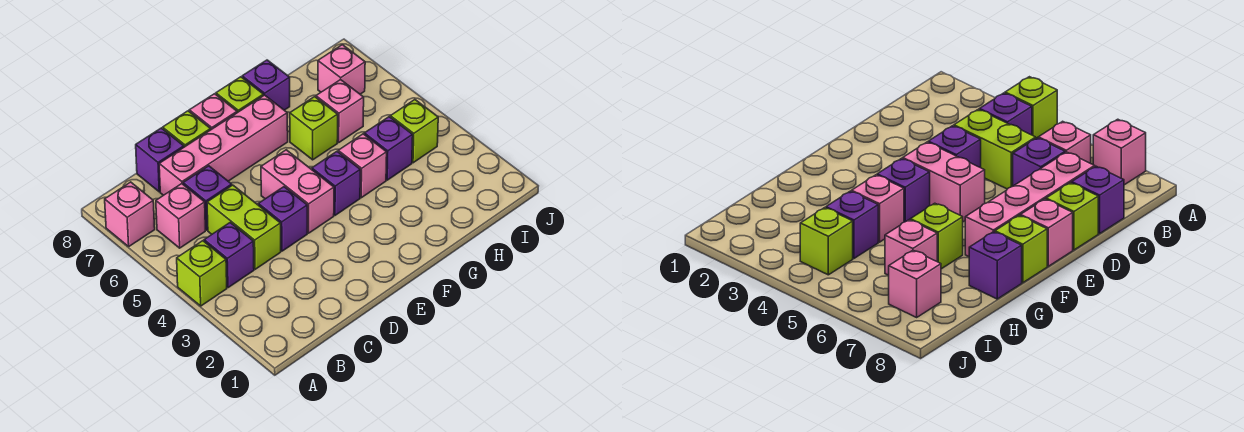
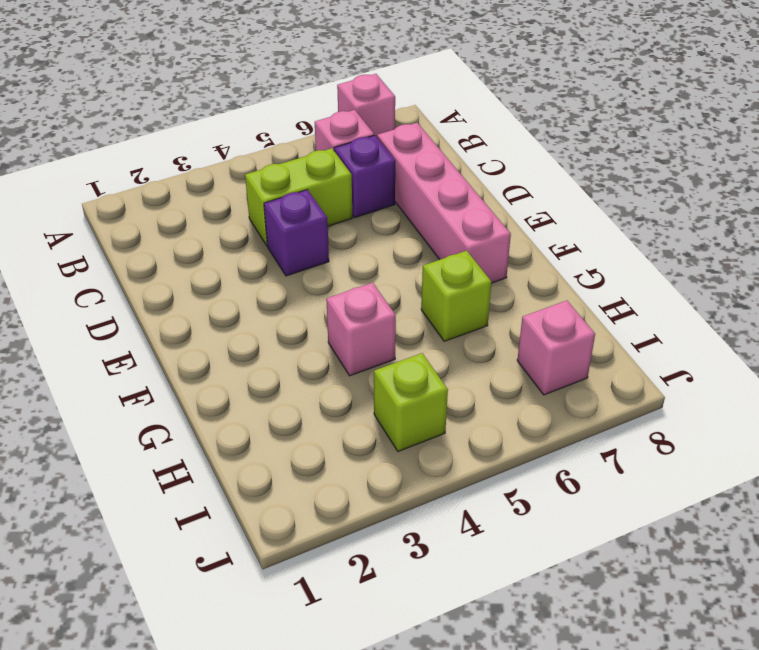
none -> lime 1x1 brick [177,241,227,306]
none -> purple 1x1 brick [204,223,254,288]
none -> purple 1x1 brick [136,128,184,192]

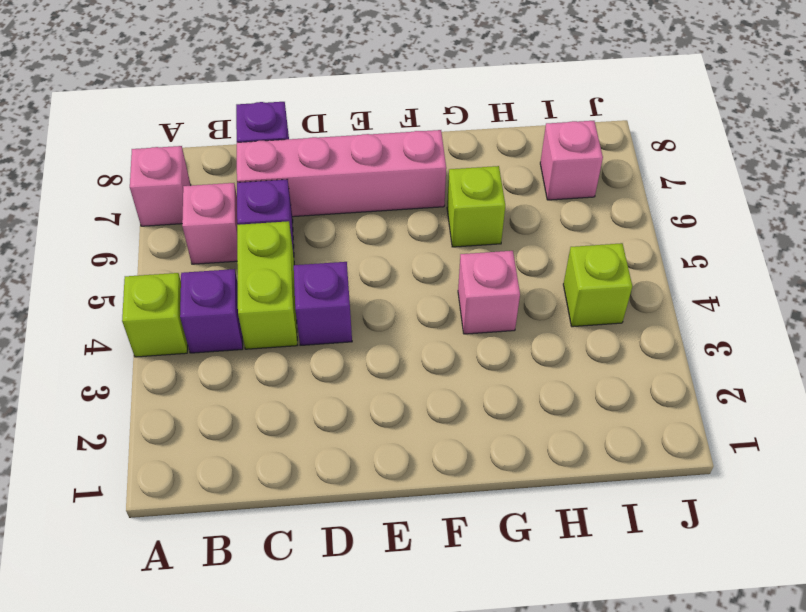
none -> lime 1x1 brick [163,111,211,147]
none -> pink 1x2 brick [261,150,334,233]
none -> pink 1x1 brick [189,94,237,130]

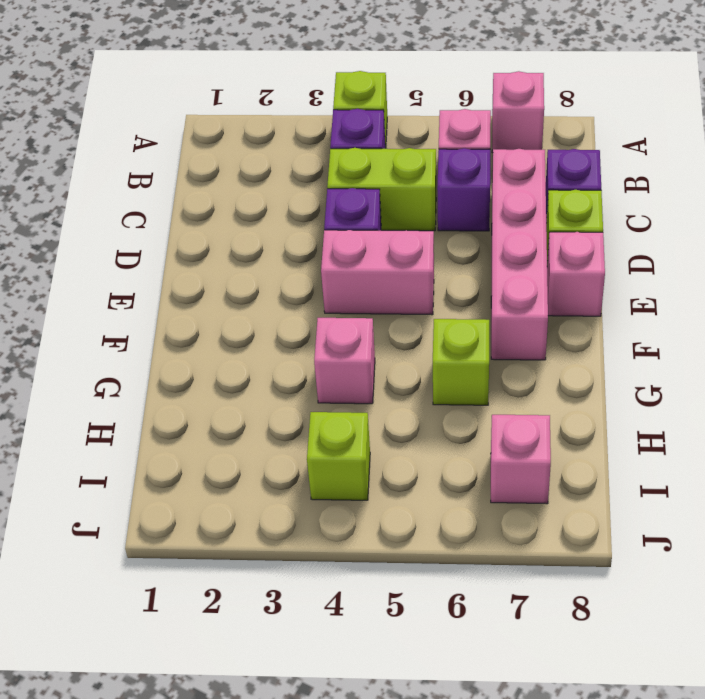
none -> purple 1x1 brick [312,152,360,215]
none -> lime 1x1 brick [216,77,263,113]
none -> purple 1x1 brick [242,60,290,110]

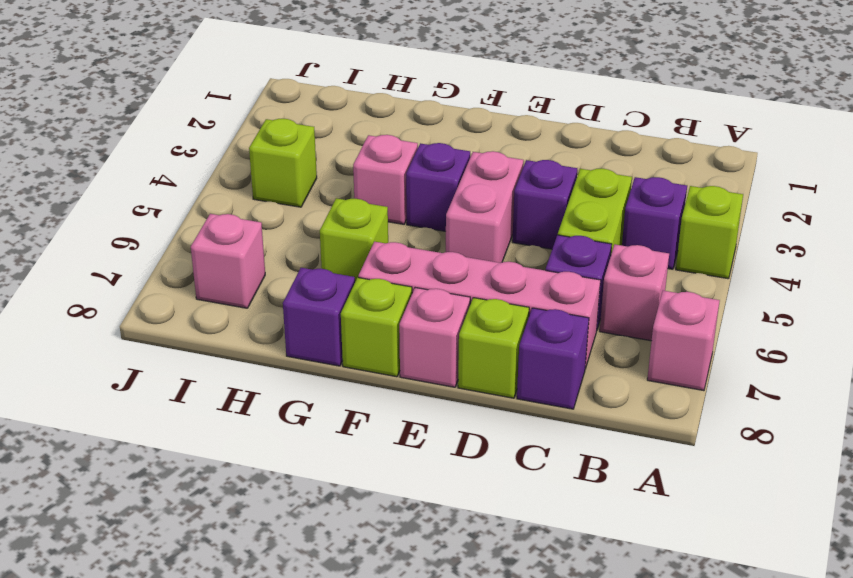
none -> purple 1x1 brick [364,117,413,180]
none -> pink 1x1 brick [316,80,364,142]

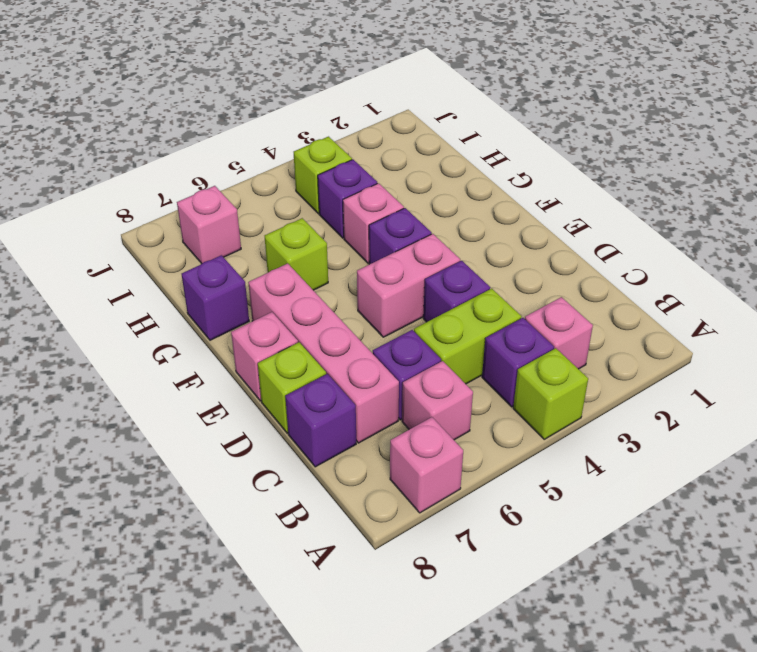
pink 1x1 brick [525,297,593,369] -> pink 1x1 brick moved to [316,80,364,142]
none -> lime 1x1 brick [216,77,263,113]

